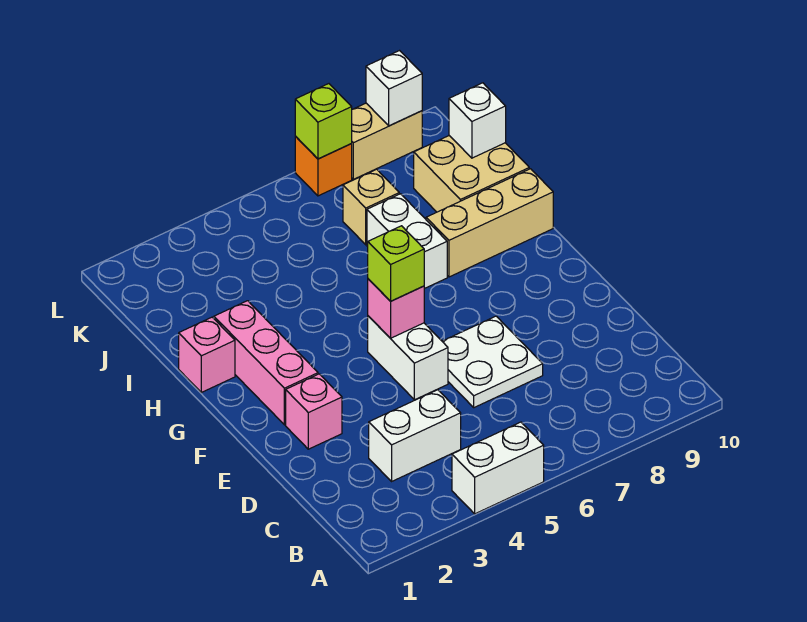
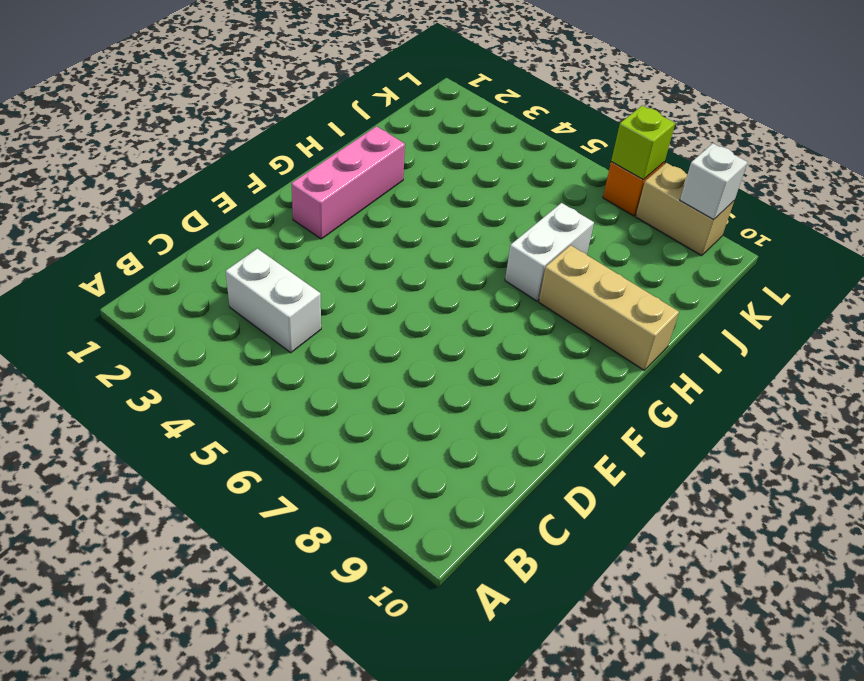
none -> white 1x2 brick [452,422,544,514]
none -> white 2x2 plate [442,316,543,408]
none -> pink 1x1 brick [286,374,342,449]

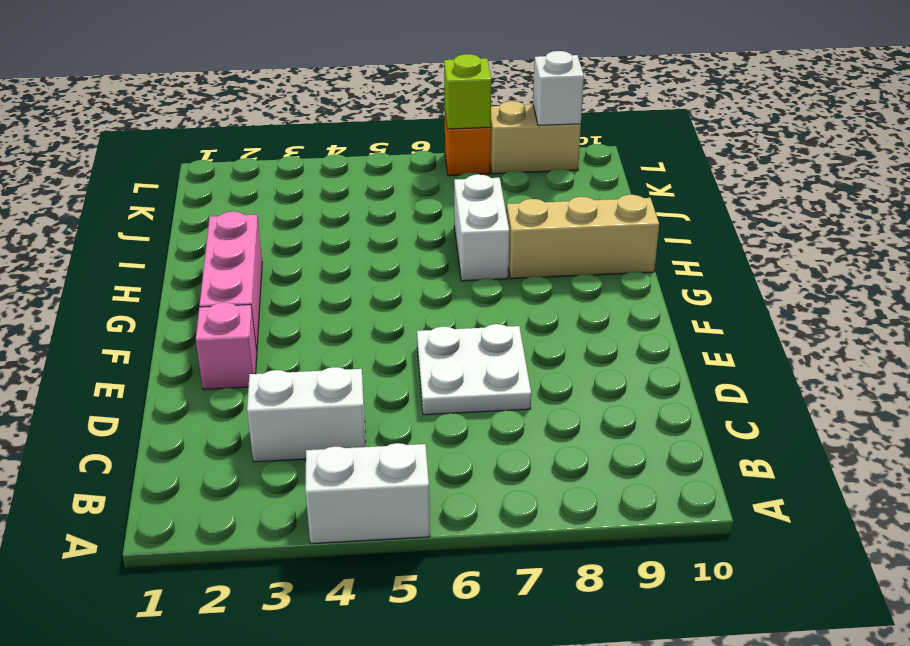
none -> white 1x2 brick [368,316,448,400]
none -> pink 1x1 brick [179,317,235,392]
none -> tan 2x2 brick [414,136,529,212]

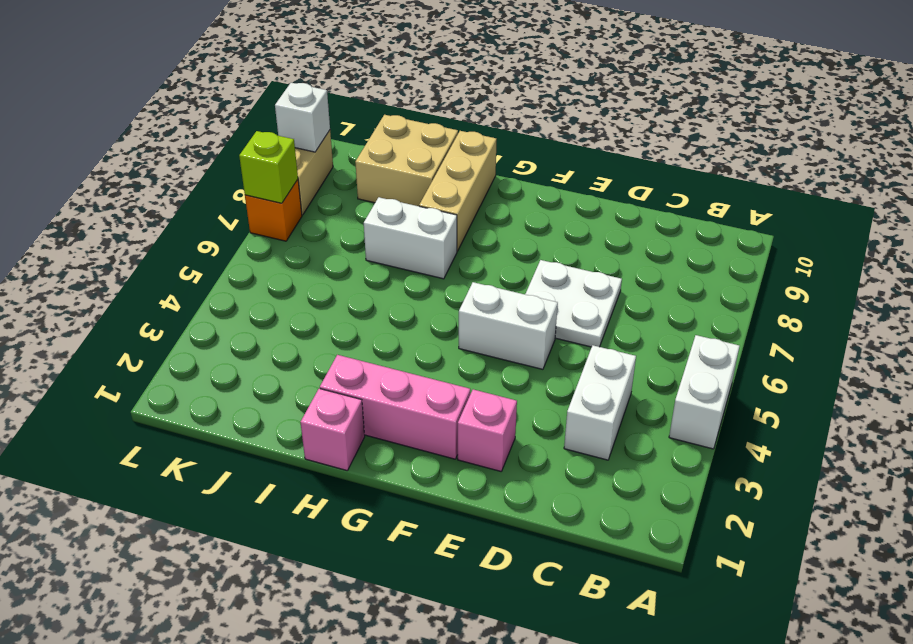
none -> tan 1x1 brick [343,169,399,245]
none -> pink 1x1 brick [368,279,424,338]
none -> white 1x1 brick [449,83,506,158]

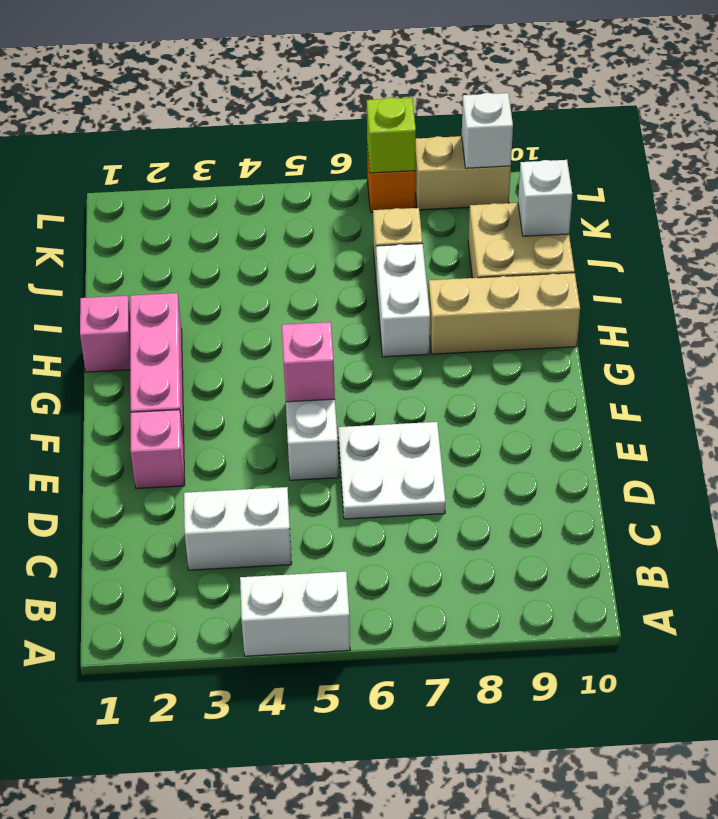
none -> lime 1x1 brick [368,226,424,301]

